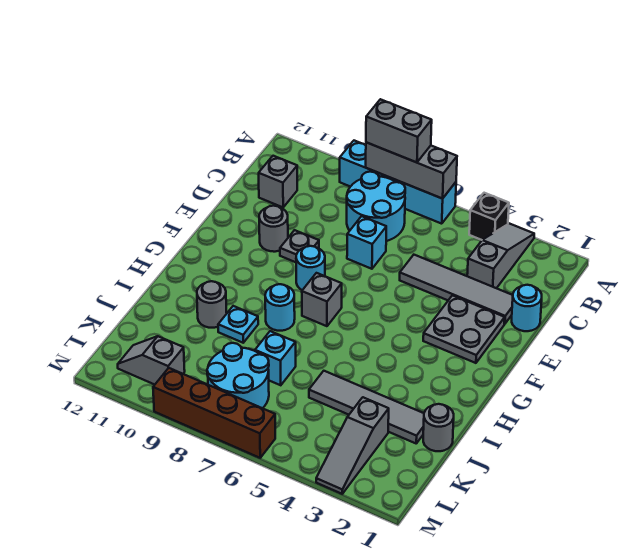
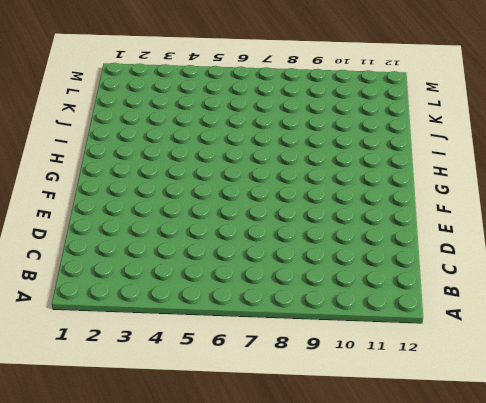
none -> grey 1x3 slope [467,224,534,288]
none -> black 1x1 brick [469,193,509,240]
none -> cyan 1x4 brick [340,141,456,224]

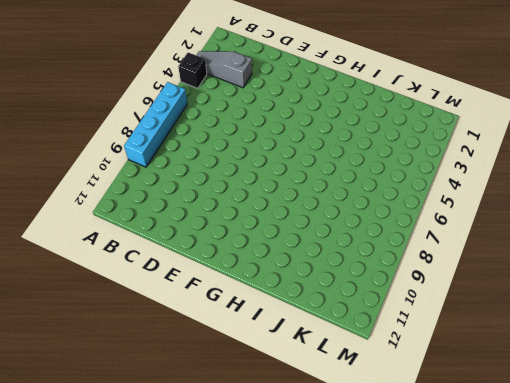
none -> cyan 2x2 round brick [347,172,405,241]
none -> grey 1x1 brick [259,156,297,207]
none -> cyan 1x1 round brick [512,285,542,331]

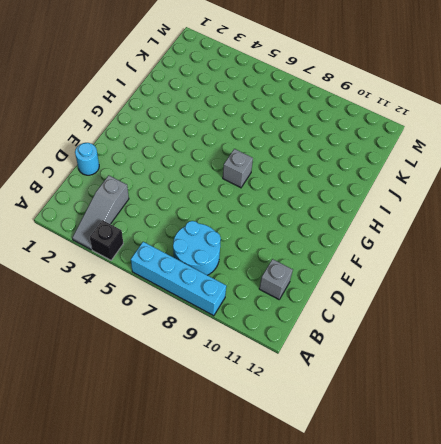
none -> grey 1x4 tile [400,255,513,324]
none -> cyan 1x1 brick [347,216,386,269]
none -> grey 2x2 plate [423,295,505,363]

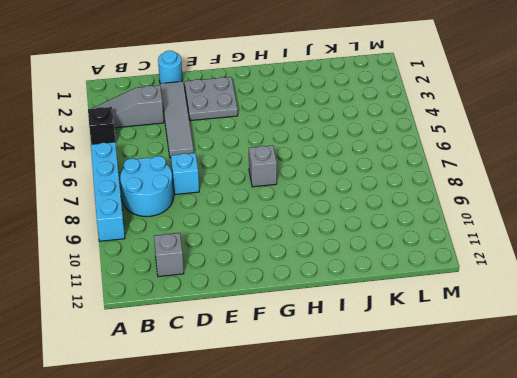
none -> grey 1x1 plate [280,230,319,262]
none -> grey 1x1 round brick [259,206,288,252]
none -> cyan 1x1 round brick [296,246,325,290]

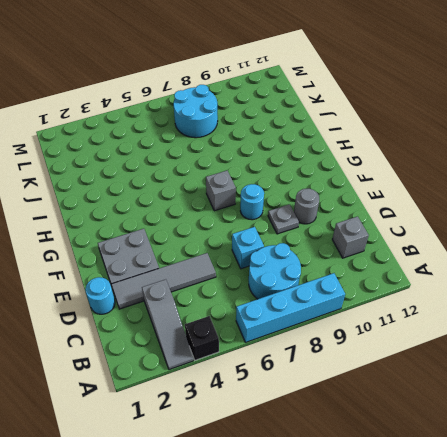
none -> cyan 1x1 round brick [265,284,295,331]
none -> cyan 1x1 plate [218,306,258,343]
none -> grey 1x1 round brick [197,281,227,328]

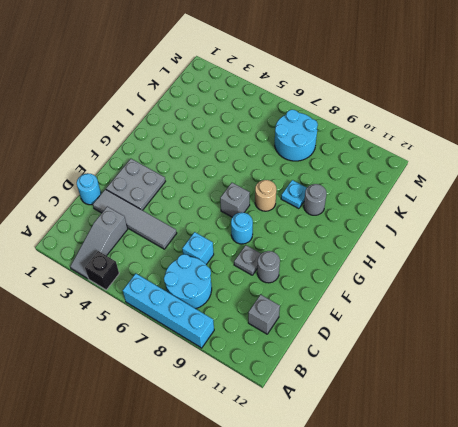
tan 1x1 round brick [255,180,276,211] -> cyan 1x1 round brick [265,284,295,331]
none -> grey 1x1 round brick [423,404,454,451]
none -> grey 1x4 tile [309,371,424,443]
none -> cyan 1x1 brick [255,331,296,385]

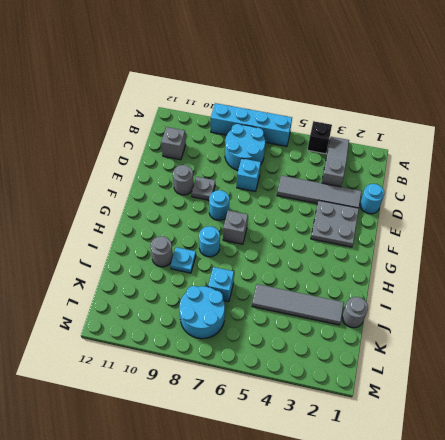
none -> grey 1x3 slope [316,397,389,494]
none -> grey 1x2 slope [118,336,185,385]
none -> brown 1x4 brick [153,368,275,458]

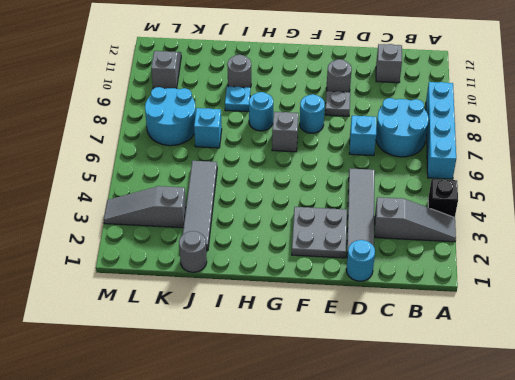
none -> brown 1x4 brick [153,368,275,458]
none -> grey 1x3 brick [366,142,457,199]
none -> grey 1x2 brick [366,99,432,162]

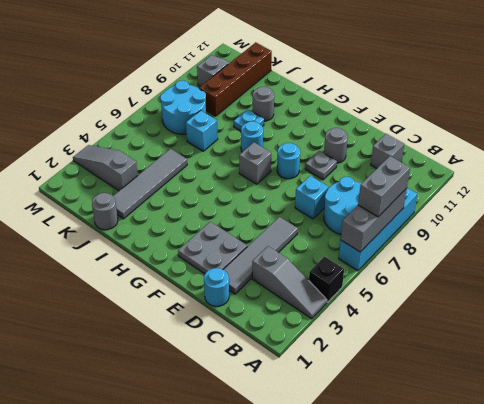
brown 1x4 brick [199,42,272,116] -> brown 1x4 brick moved to [153,368,275,458]

